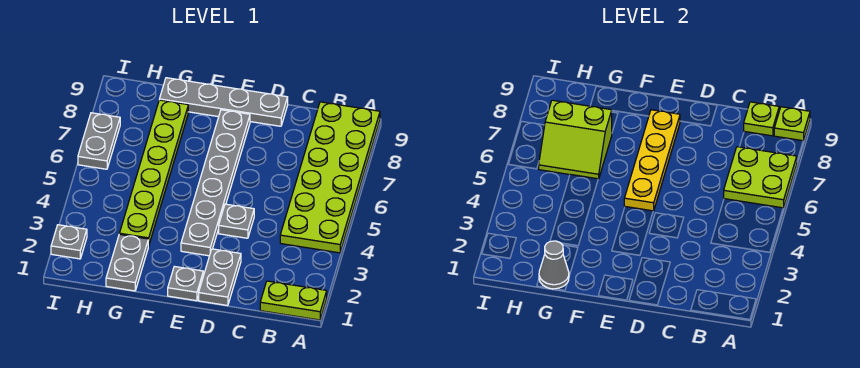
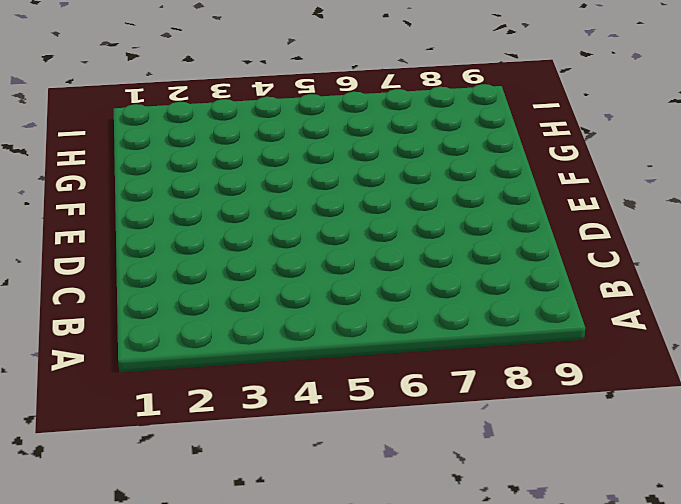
none -> lime 1x2 plate [260,281,327,320]
none -> lime 2x6 plate [280,102,380,253]
none -> grey 1x2 plate [199,249,241,306]

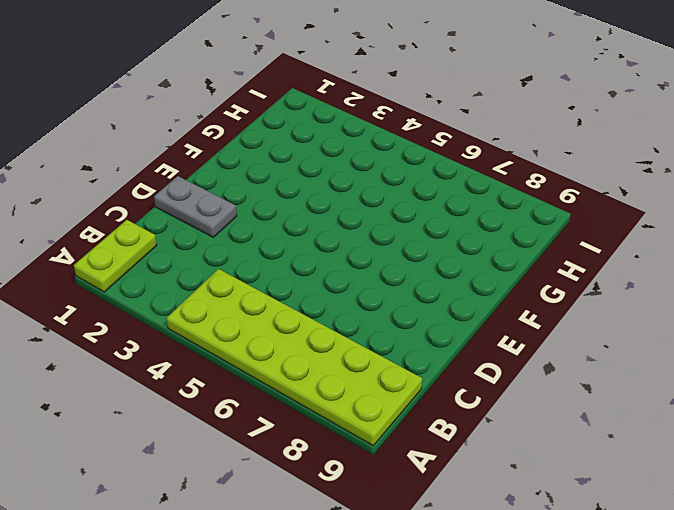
none -> grey 1x1 plate [219,204,254,238]
none -> grey 1x4 plate [159,78,288,126]
none -> grey 1x1 plate [168,266,203,301]

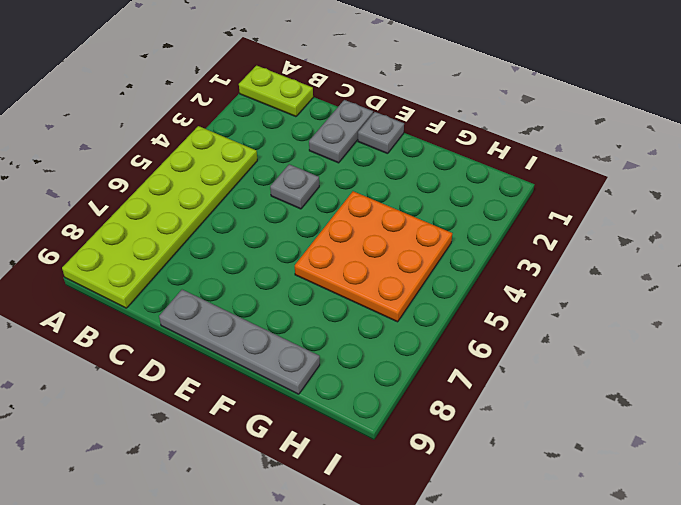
orange 3x3 plate [295,191,452,322] -> lime 1x6 plate [119,100,188,246]
none -> grey 1x6 plate [181,110,250,256]
none -> grey 1x2 plate [106,234,148,291]
none -> grey 1x1 plate [51,225,87,259]

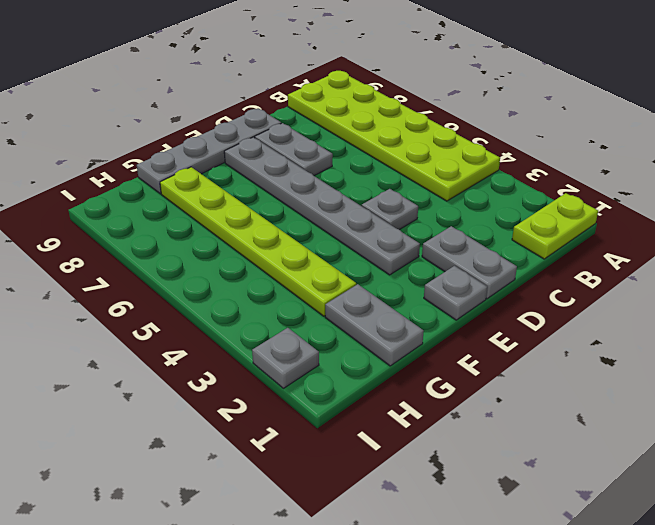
grey 1x2 plate [255,123,333,176] -> grey 1x2 plate moved to [78,113,120,169]
none -> lime 2x2 plate [724,147,797,208]
none -> lime 1x1 plate [774,107,810,141]
none -> lime 1x1 plate [744,102,779,136]

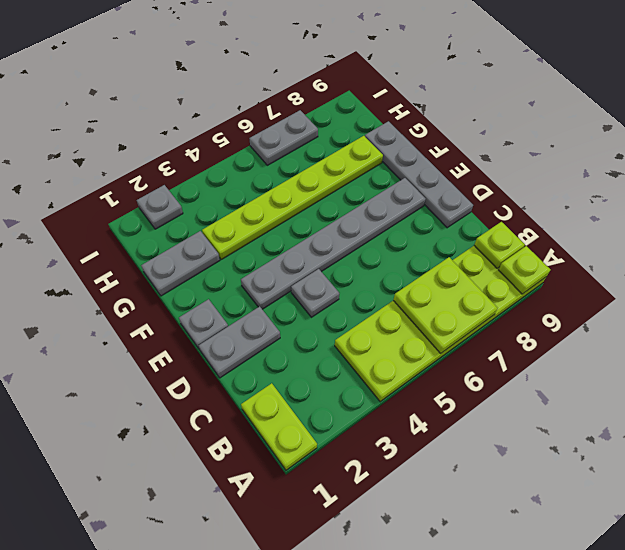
none -> yellow 1x4 plate [624,110,680,211]
none -> grey 1x1 cone [539,241,569,289]
none -> lime 2x2 slope [539,100,612,179]

